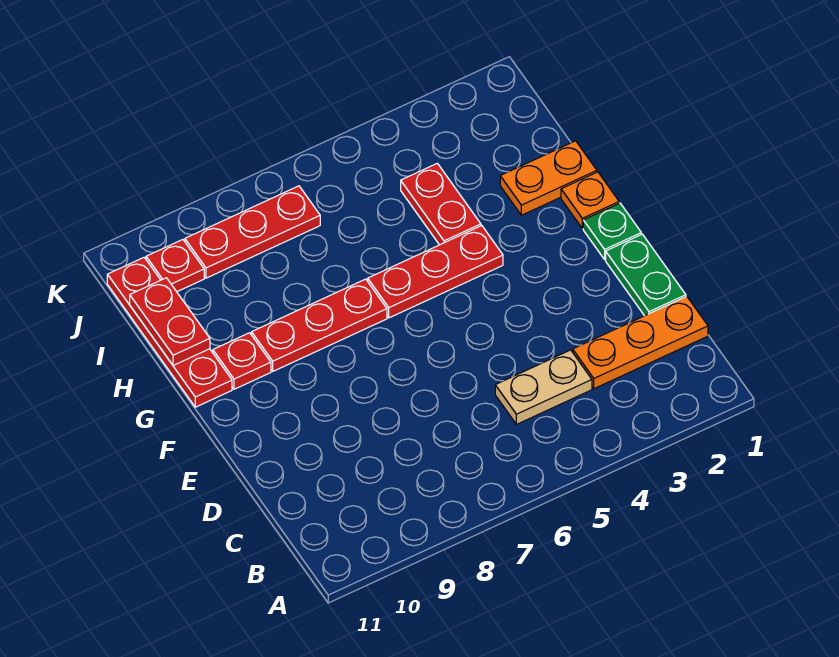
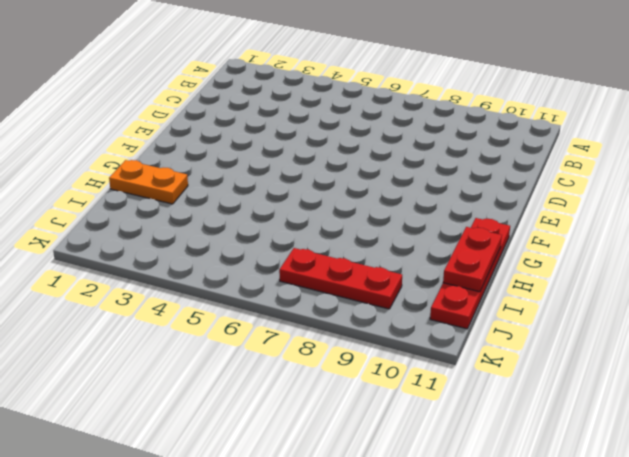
none -> orange 1x3 plate [573,296,708,389]
none -> tan 1x2 plate [495,350,592,424]
none -> green 1x2 plate [606,234,686,316]

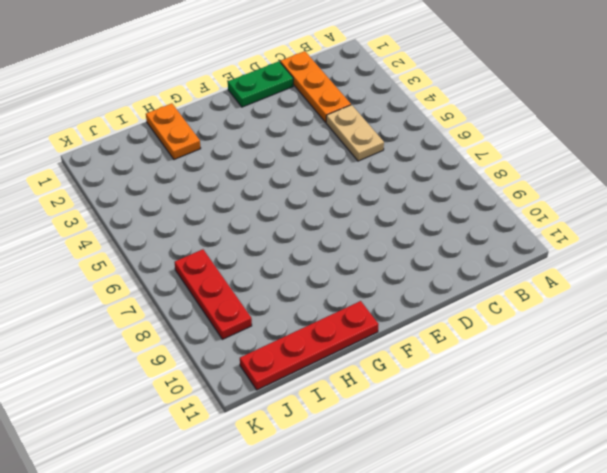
none -> green 1x1 plate [583,203,641,259]
none -> orange 1x1 plate [561,172,619,229]
none -> red 1x3 plate [368,226,503,318]

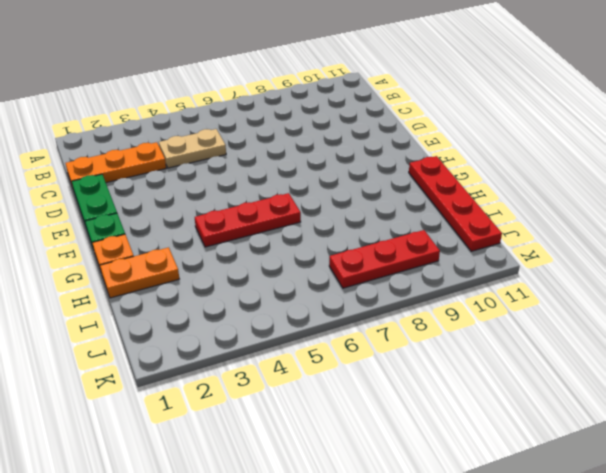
none -> red 1x3 plate [252,279,387,371]
none -> red 1x1 plate [213,333,271,389]
none -> red 1x2 plate [401,163,481,245]

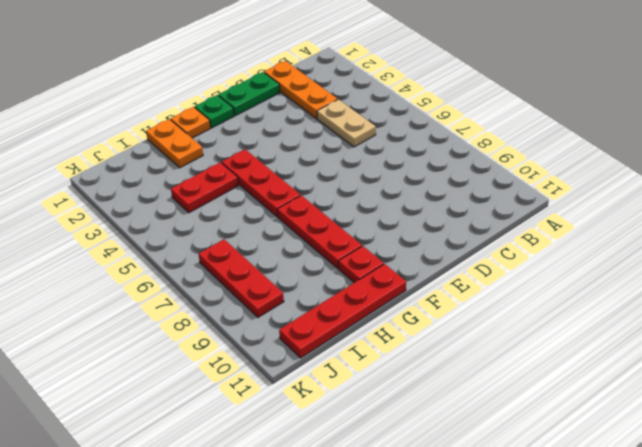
none -> red 1x1 plate [146,240,204,292]
none -> red 1x2 plate [130,278,210,365]

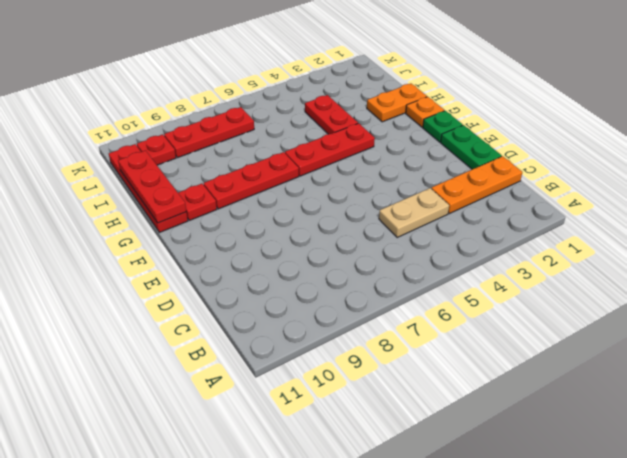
red 1x3 plate [118,151,186,223] -> red 1x2 plate [130,278,210,365]

